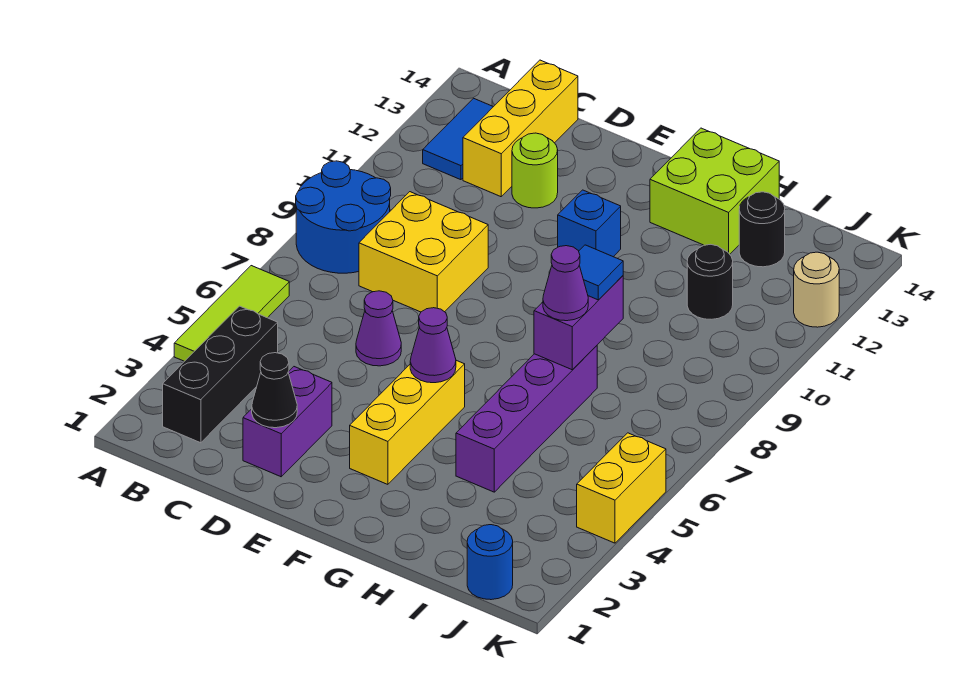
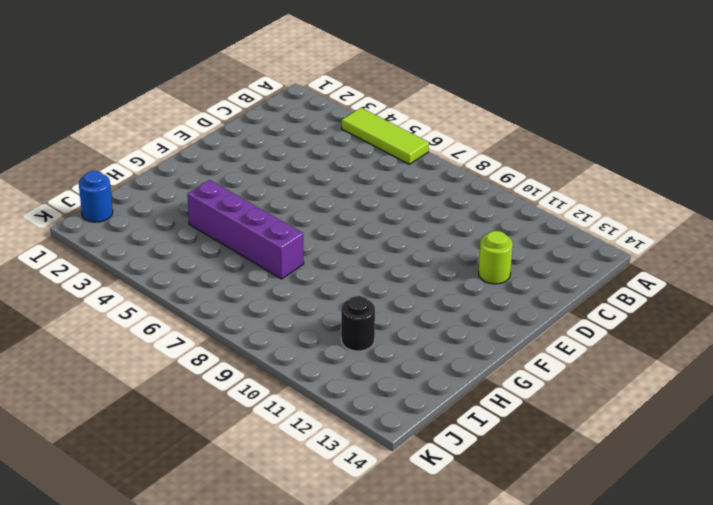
none -> blue 2x2 round brick [296,161,391,273]
none -> black 1x3 brick [163,306,278,443]
none -> blue 1x2 tile [423,98,493,180]

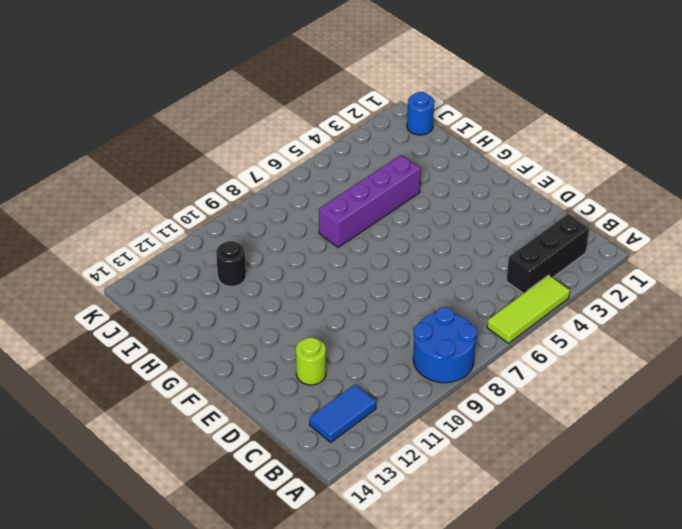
none -> yellow 2x2 brick [359,192,488,312]
none -> yellow 1x3 brick [463,60,578,197]
none -> purple 1x2 brick [243,367,332,477]

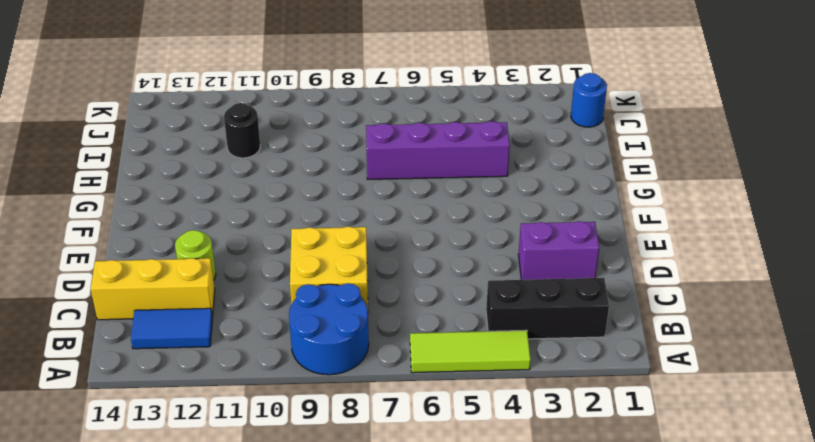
none -> purple 1x1 cone [356,291,401,366]
none -> yellow 1x3 brick [350,360,465,484]
none -> blue 1x1 brick [558,190,621,257]

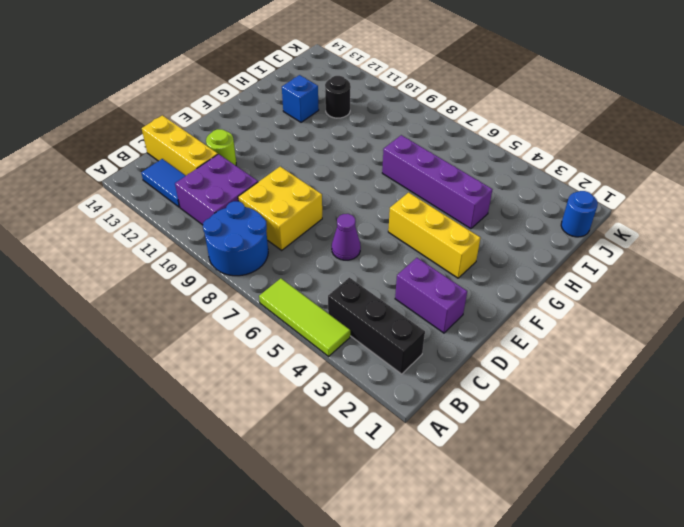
purple 2x2 brick [175,154,258,225] -> none
blue 1x1 brick [282,75,319,122] -> blue 1x1 brick moved to [558,190,621,257]
none -> lime 2x2 brick [650,128,779,254]
none -> black 1x1 round brick [739,192,785,267]
none -> yellow 1x2 brick [577,433,666,543]

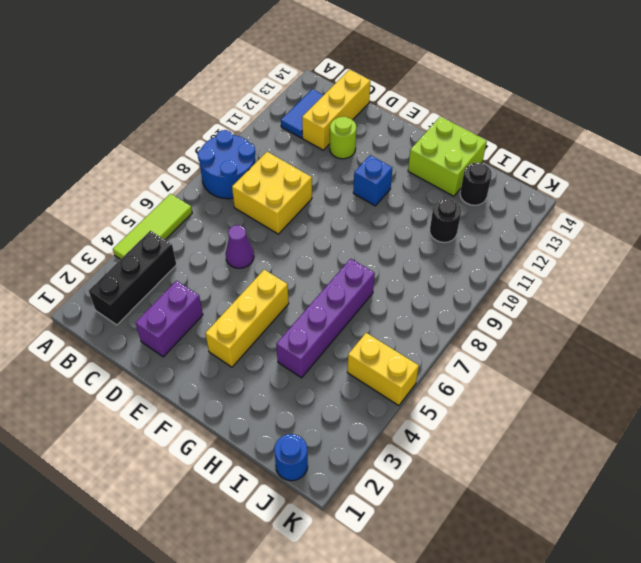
yellow 1x2 brick [347,333,419,406] -> yellow 1x2 brick turned to [577,433,666,543]
none -> tan 1x1 round brick [794,252,839,327]
none -> black 1x1 cone [252,353,297,428]
none -> purple 1x1 cone [410,308,456,383]

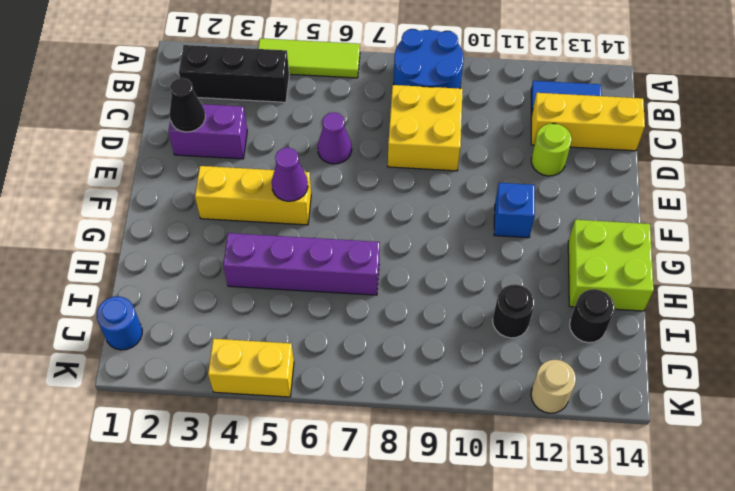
none -> purple 1x2 brick [534,276,623,370]
none -> purple 1x1 cone [543,246,588,321]
none -> blue 1x1 tile [579,245,623,300]

